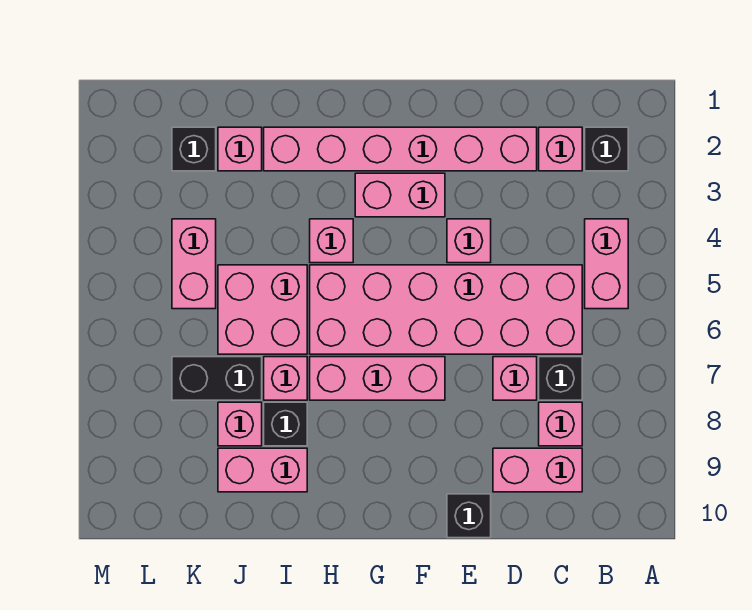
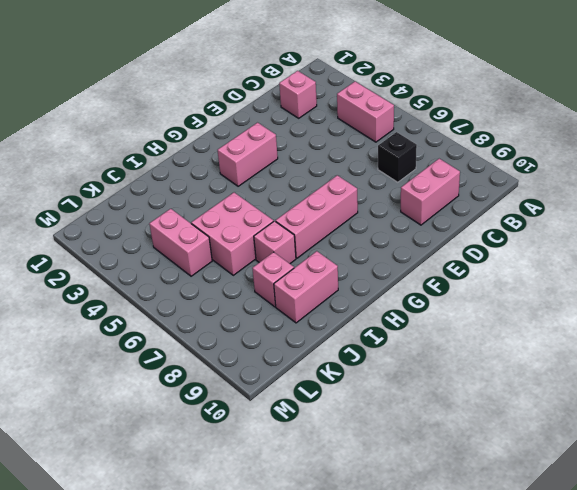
none -> black 1x1 brick [585,127,628,171]
none -> pink 2x6 brick [310,265,582,354]
none -> pink 1x1 brick [539,402,582,446]

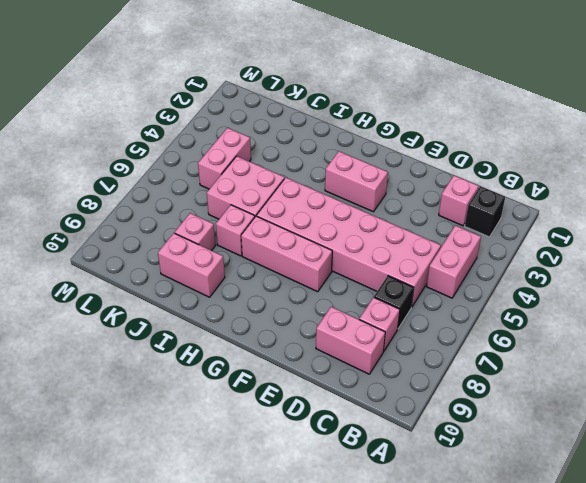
none -> pink 1x6 brick [264,127,537,171]
none -> pink 1x1 brick [493,357,537,400]
none -> pink 1x1 brick [447,219,491,263]

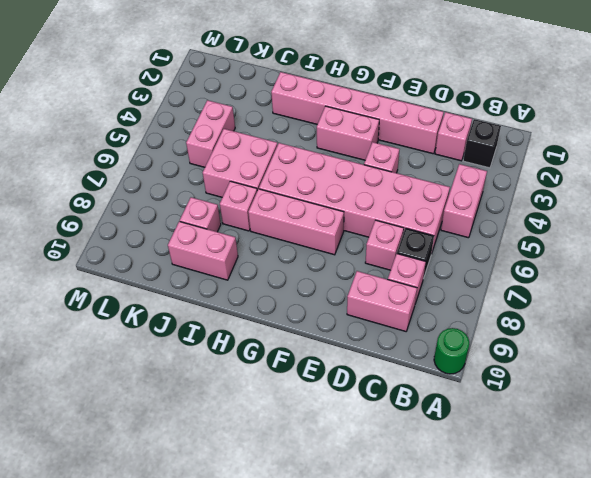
green 1x1 round brick [434,328,469,374] -> none
none -> black 1x1 brick [447,494,491,538]
none -> pink 1x1 brick [310,219,353,263]
none -> black 1x1 brick [264,402,307,446]

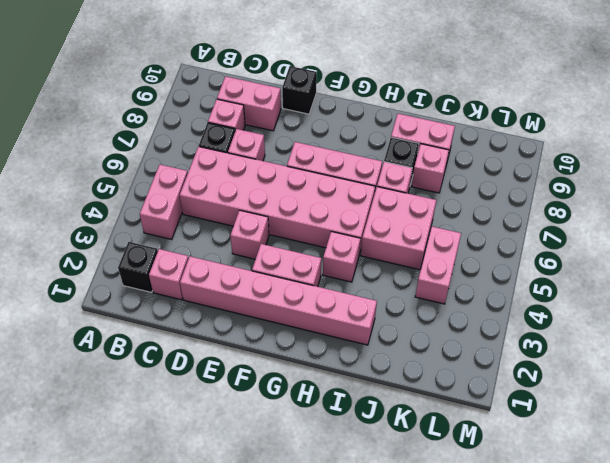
none -> pink 1x1 brick [218,127,262,171]
none -> black 1x2 brick [172,357,262,400]
none -> black 1x1 brick [172,127,216,171]

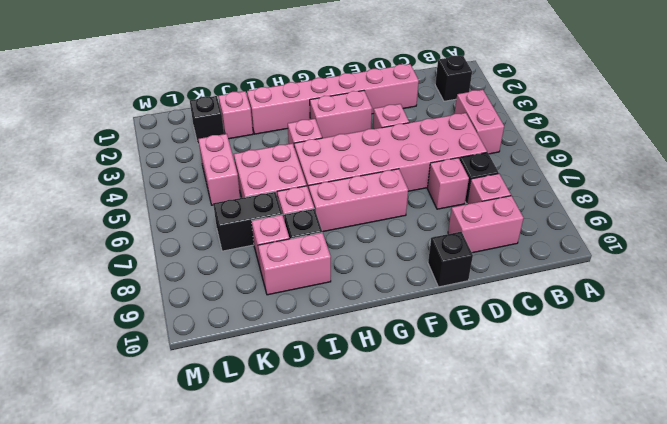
none -> pink 1x1 brick [539,127,582,171]

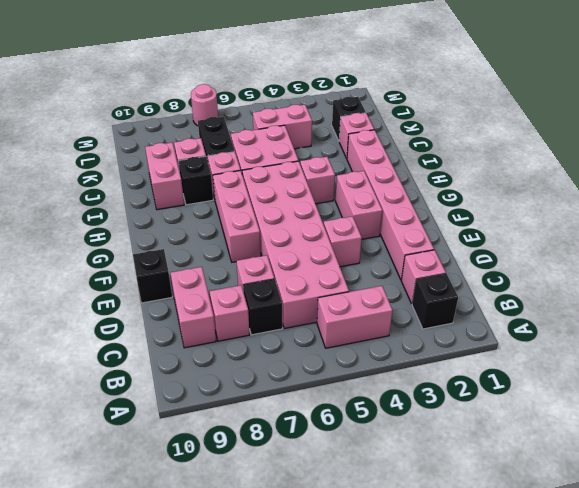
pink 1x1 round brick [191,84,218,126] -> none

